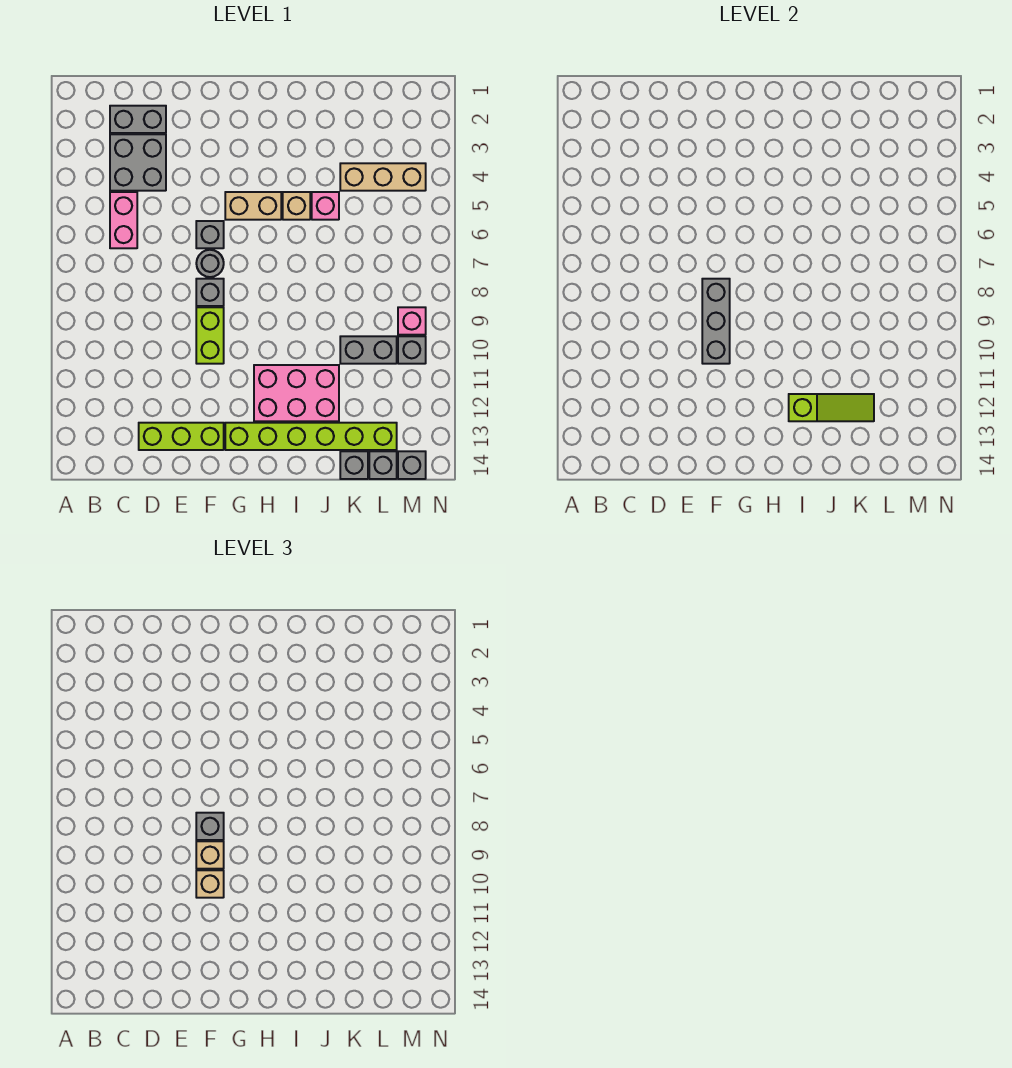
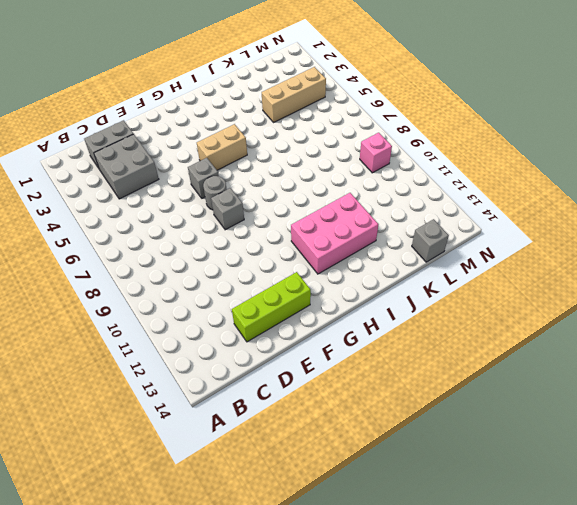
none -> pink 1x2 brick [110,192,137,248]
none -> lime 1x2 brick [196,307,224,364]
none -> lime 1x6 brick [225,423,397,450]

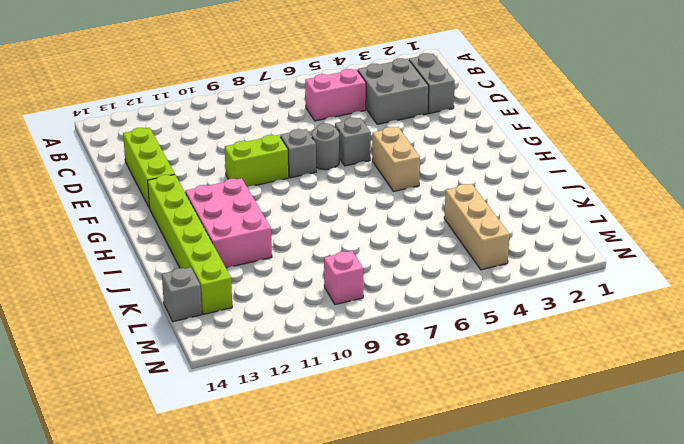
none -> tan 1x1 brick [283,192,310,220]
none -> pink 1x1 brick [312,192,339,220]
none -> grey 1x2 brick [340,336,397,364]

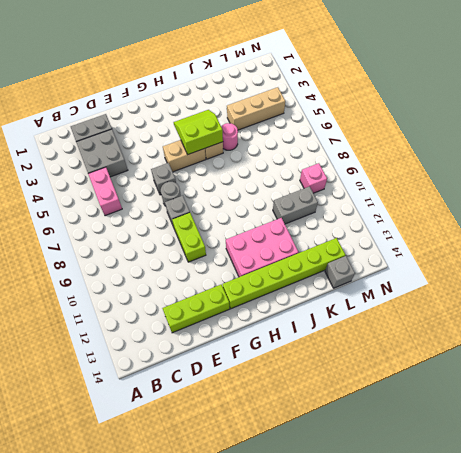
lime 2x2 slope [174,110,223,155] -> none
pink 1x1 round brick [221,123,238,150] -> pink 1x1 brick [312,192,339,220]
none -> grey 1x1 brick [340,451,368,479]
none -> grey 1x1 brick [398,336,426,364]
none -> grey 1x1 brick [398,451,426,479]

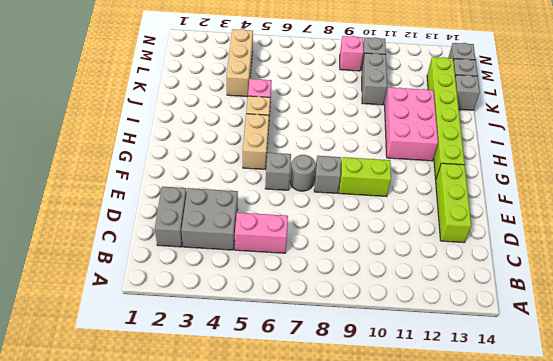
none -> grey 1x3 brick [702,279,730,364]
none -> lime 1x3 slope [789,394,874,421]
none -> grey 1x1 brick [196,813,224,840]

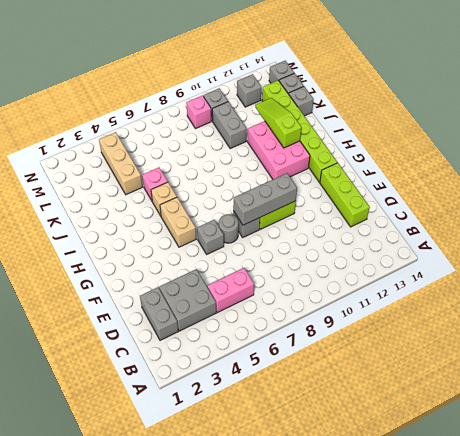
grey 1x1 brick [237,74,261,107] -> grey 1x1 brick moved to [196,813,224,840]
none -> tan 1x1 brick [196,841,224,869]
none -> tan 1x1 brick [196,870,224,898]

